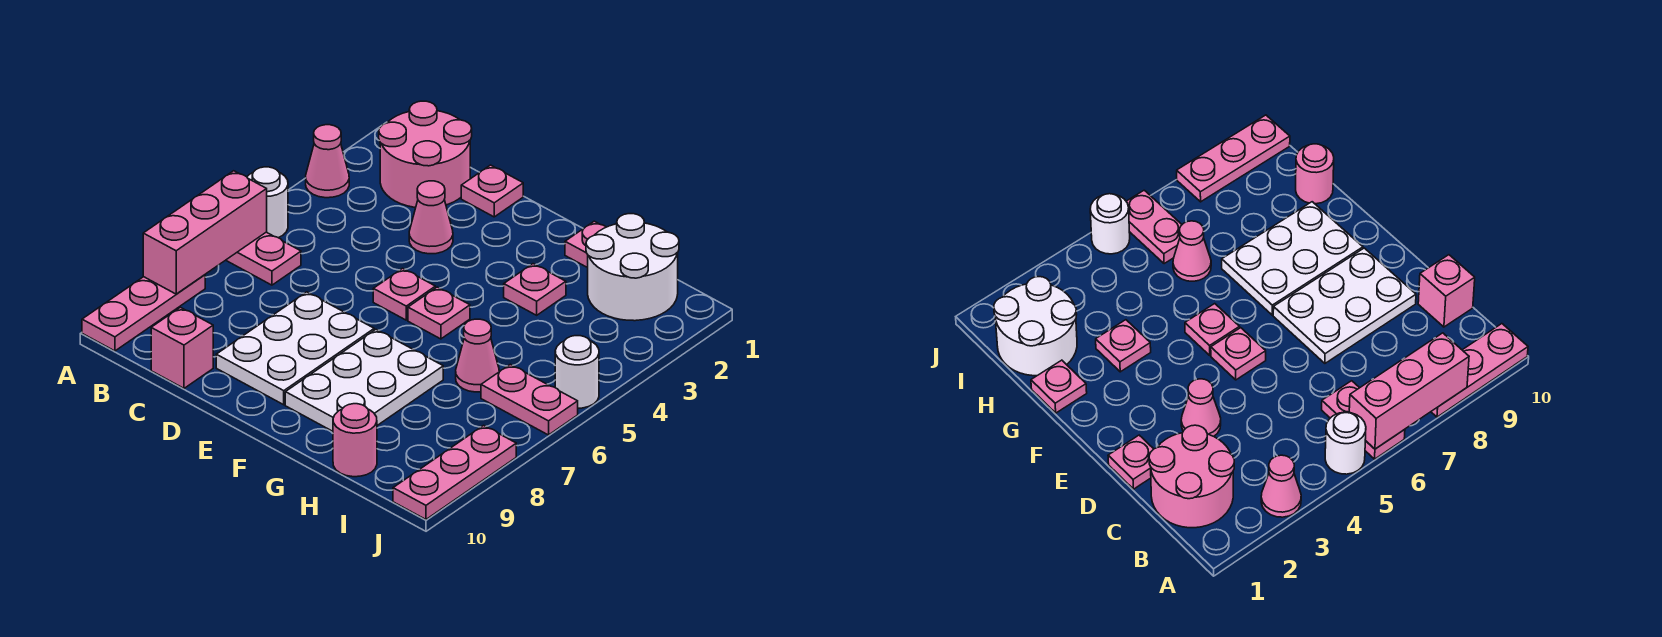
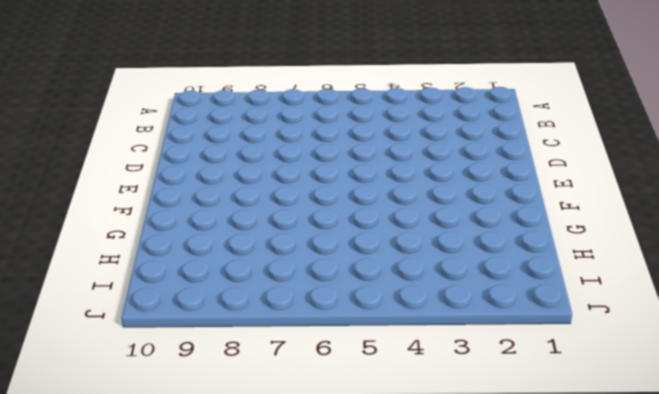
none -> pink 1x1 cone [306,125,349,198]
none -> white 1x1 round brick [247,167,288,238]
none -> pink 1x2 plate [226,232,301,285]

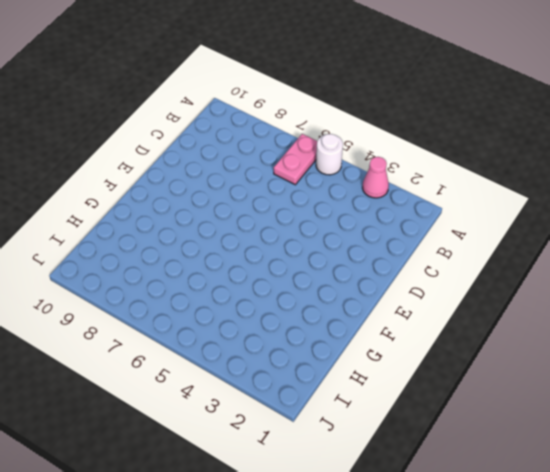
none -> pink 1x3 plate [82,275,205,351]
none -> pink 2x2 round brick [379,101,472,208]
none -> pink 1x1 brick [151,307,213,388]

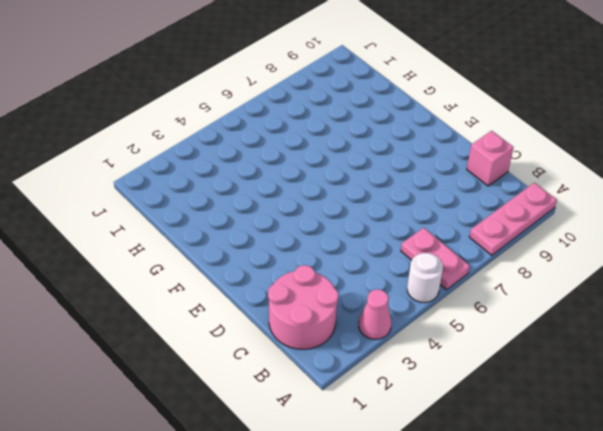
none -> pink 1x1 plate [461,165,523,217]
none -> pink 1x1 cone [409,181,453,254]
none -> white 2x3 plate [216,292,374,405]

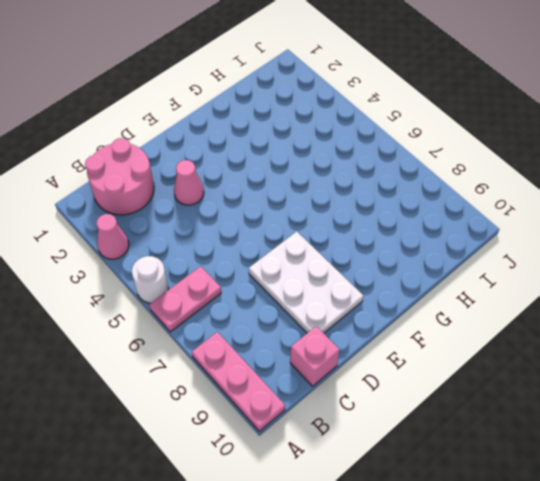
none -> pink 1x1 plate [461,165,523,217]
none -> pink 1x1 plate [373,268,435,320]
none -> pink 1x1 plate [408,287,470,339]

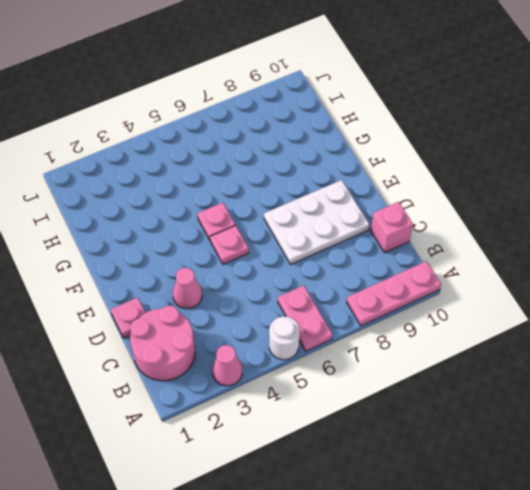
none -> white 2x3 plate [285,330,443,431]
none -> pink 1x1 plate [565,221,606,268]
none -> pink 1x1 plate [504,264,566,315]

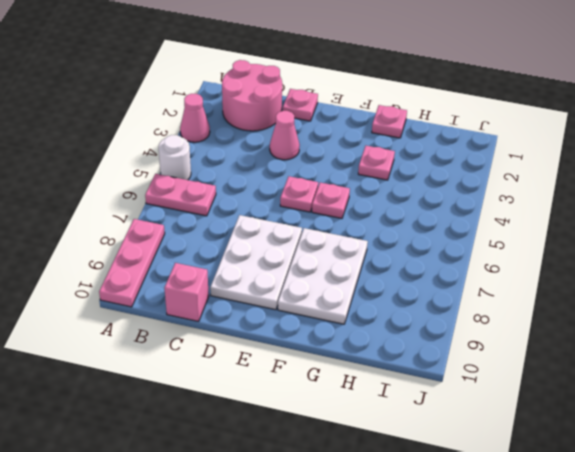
none -> white 2x2 round brick [586,214,679,321]
none -> pink 1x1 cone [456,319,499,392]
none -> pink 1x1 round brick [333,404,377,477]

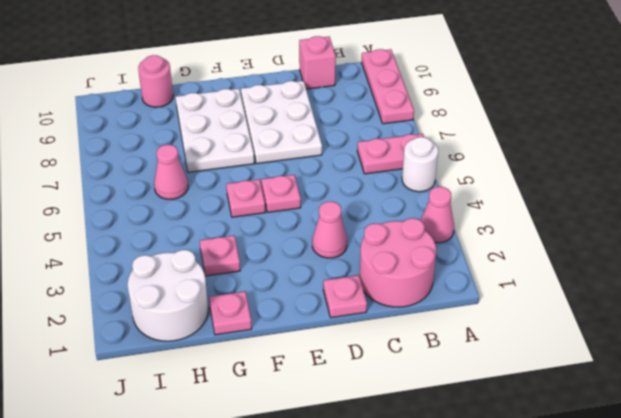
none -> pink 1x2 plate [481,364,578,435]
none -> white 1x1 round brick [555,336,599,408]
none -> pink 1x3 plate [393,425,516,519]

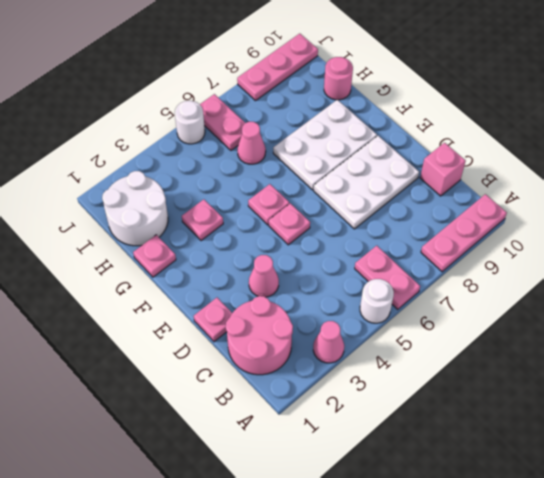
none -> pink 1x3 brick [143,171,267,294]

